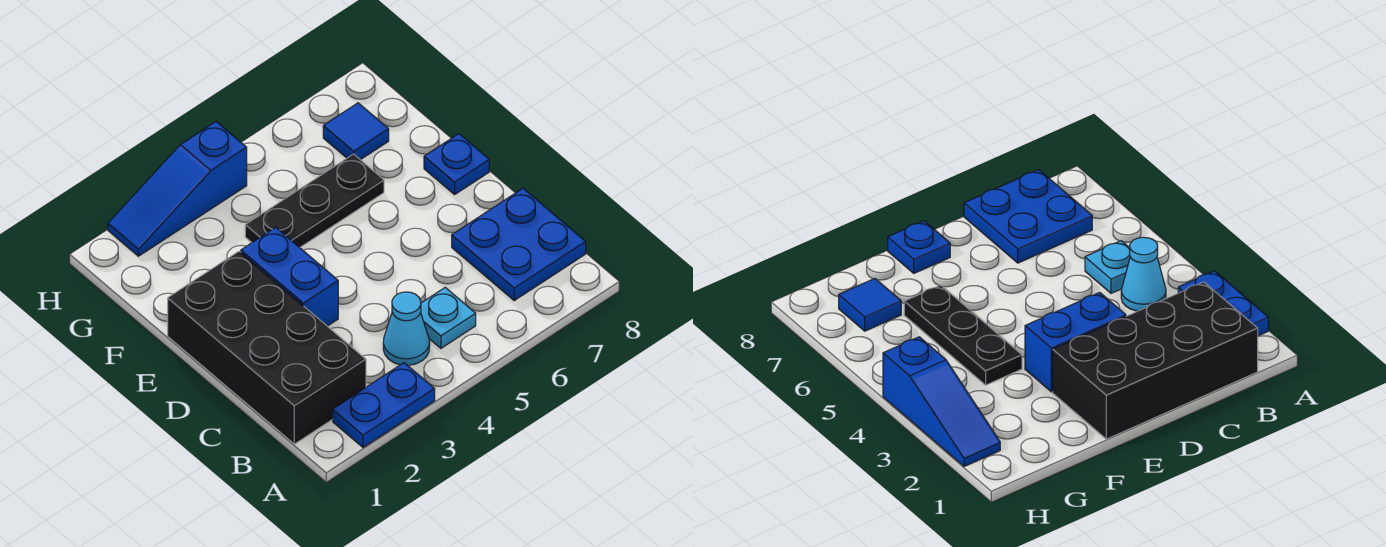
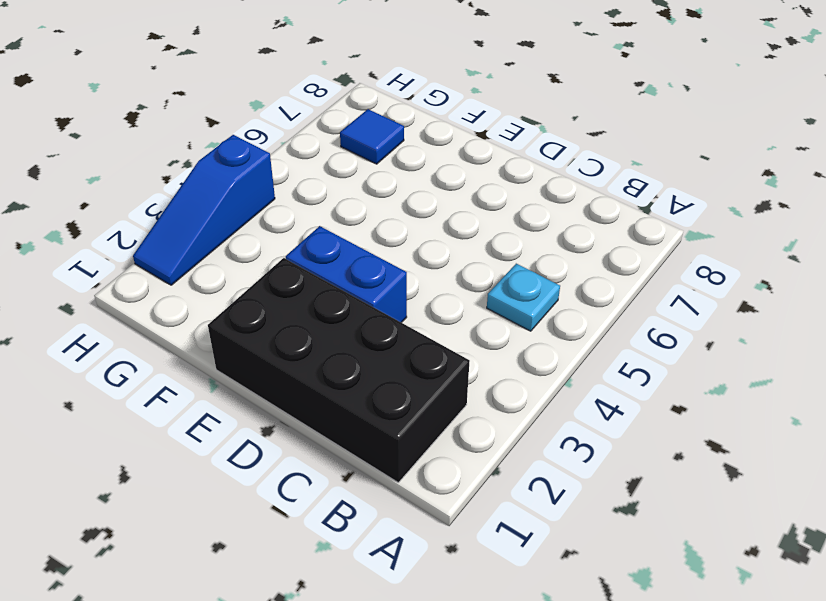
none -> blue 1x2 plate [333,363,435,448]
none -> cyan 1x1 cone [383,292,430,365]

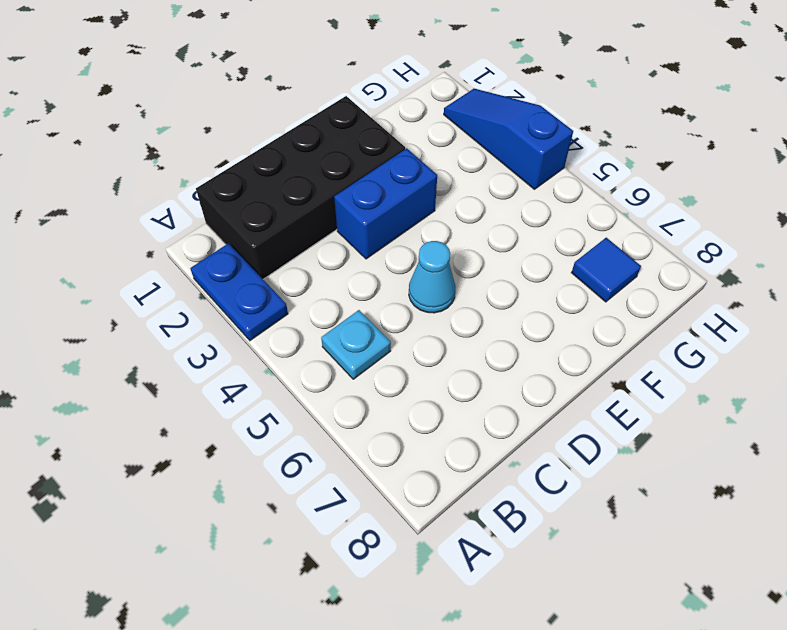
cyan 1x1 cone [409,241,456,313] -> cyan 1x1 cone moved to [383,292,430,365]
none -> blue 2x2 plate [452,188,586,300]
none -> blue 1x1 plate [424,134,489,195]

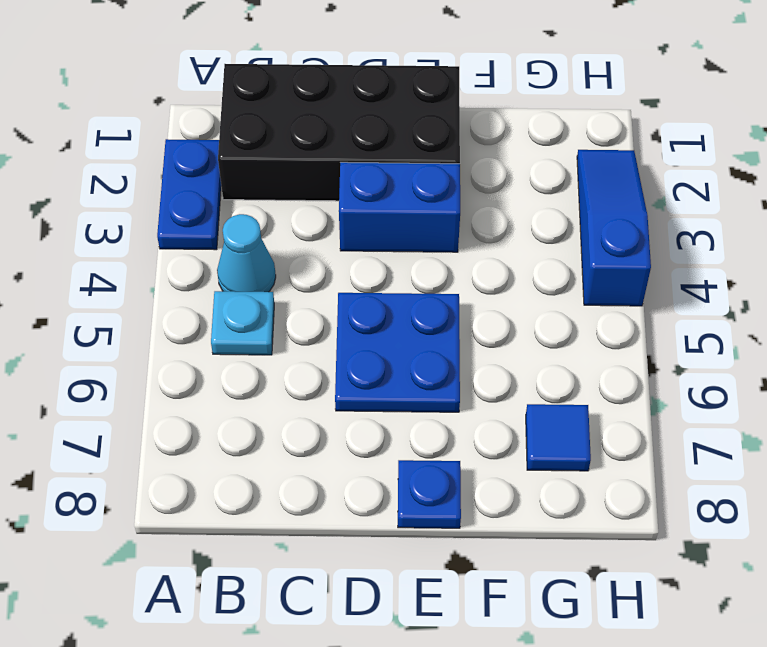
blue 2x2 plate [335,293,460,412] -> blue 2x2 plate moved to [452,188,586,300]
none -> black 1x3 plate [245,154,384,247]

